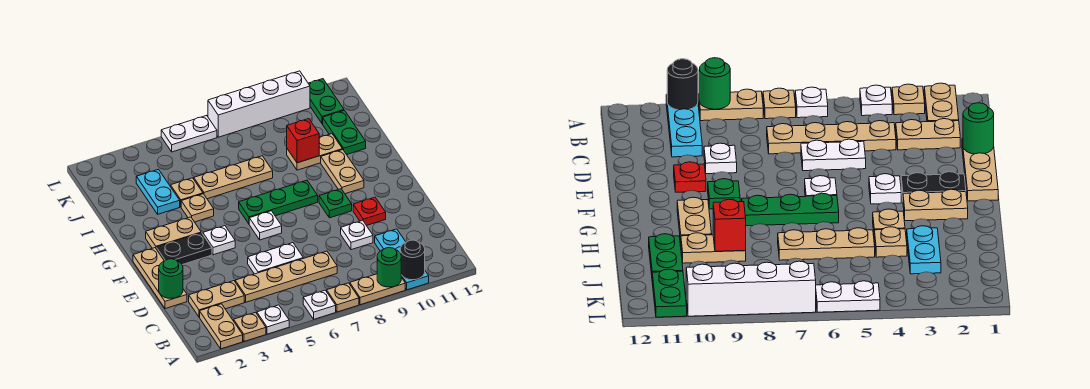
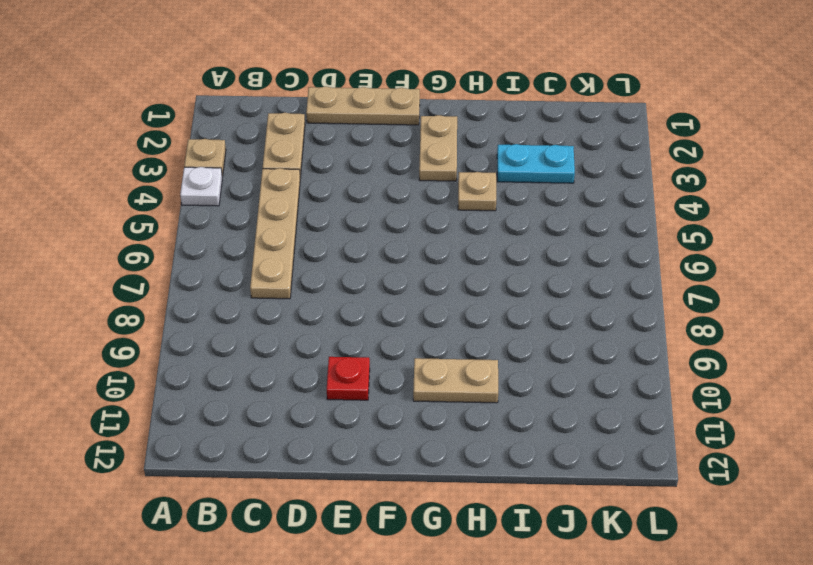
none -> tan 1x2 plate [200,304,243,349]
none -> white 1x1 plate [303,290,336,319]
none -> tan 1x1 plate [327,283,359,312]
none -> tan 1x2 plate [350,274,405,305]

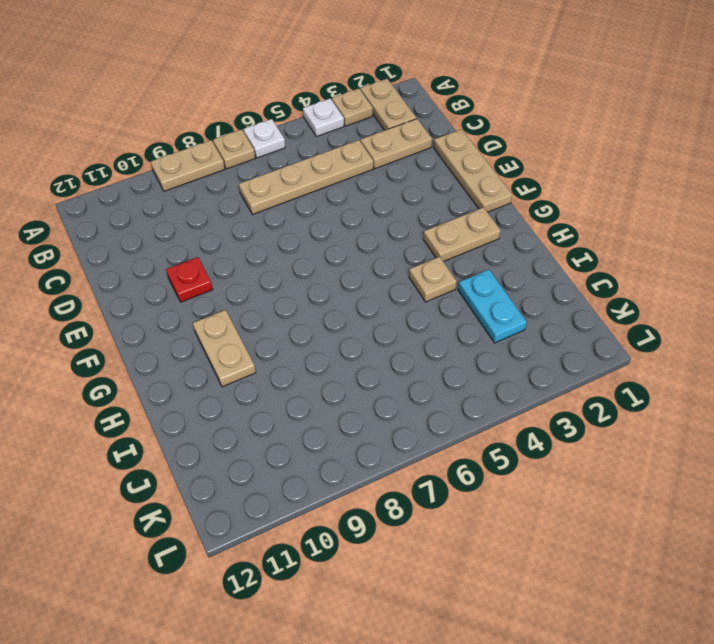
none -> cyan 1x3 plate [375,229,429,290]
none -> white 1x2 plate [248,243,303,274]
none -> white 1x1 plate [341,220,373,250]
none -> black 1x2 plate [156,233,212,265]

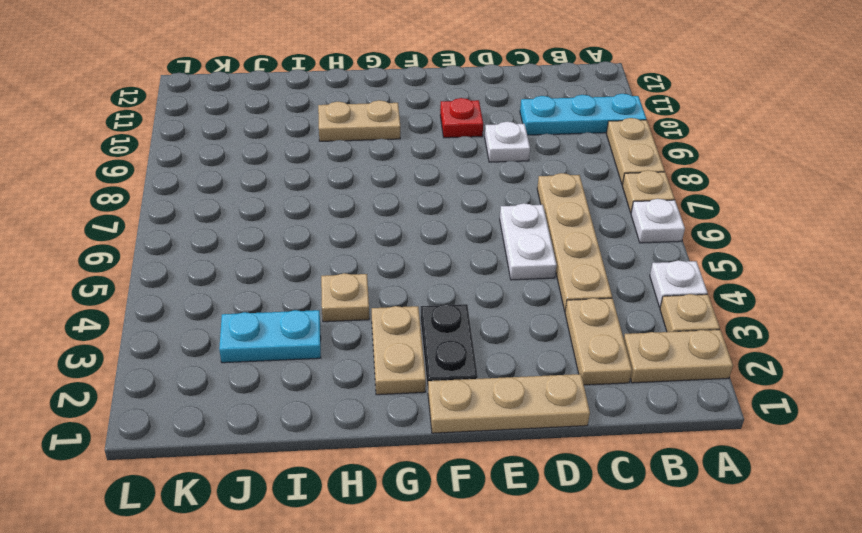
none -> white 1x1 plate [203,226,235,255]
none -> white 1x1 plate [249,211,282,240]
none -> green 1x1 plate [319,189,352,218]
none -> green 1x3 plate [239,180,318,224]

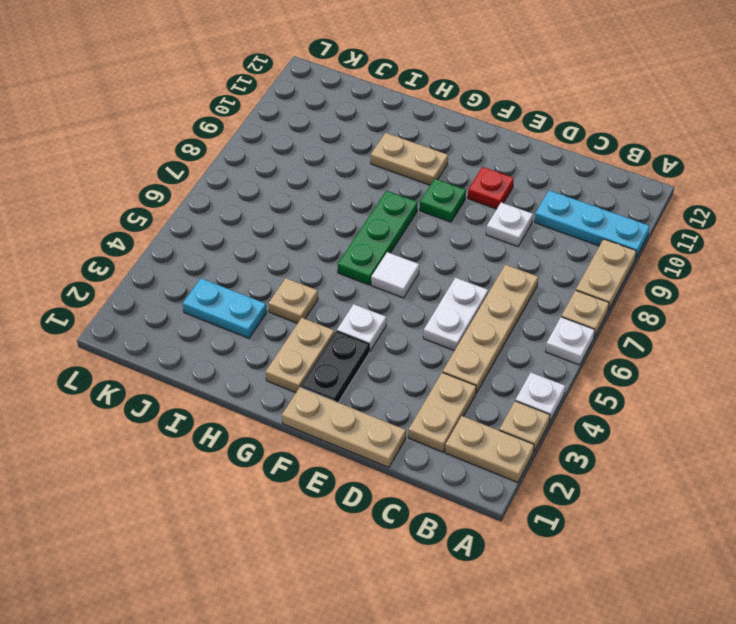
white 1x1 tile [371,252,419,298] -> white 1x1 plate [249,211,282,240]
none -> tan 1x1 plate [171,178,203,207]
none -> tan 1x3 plate [194,156,273,199]
none -> tan 1x2 plate [287,134,342,170]
none -> green 1x2 plate [323,110,366,155]

